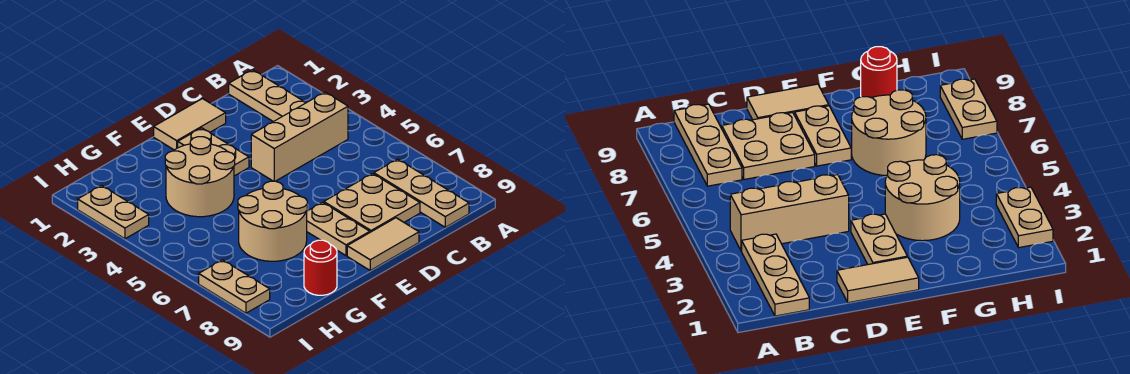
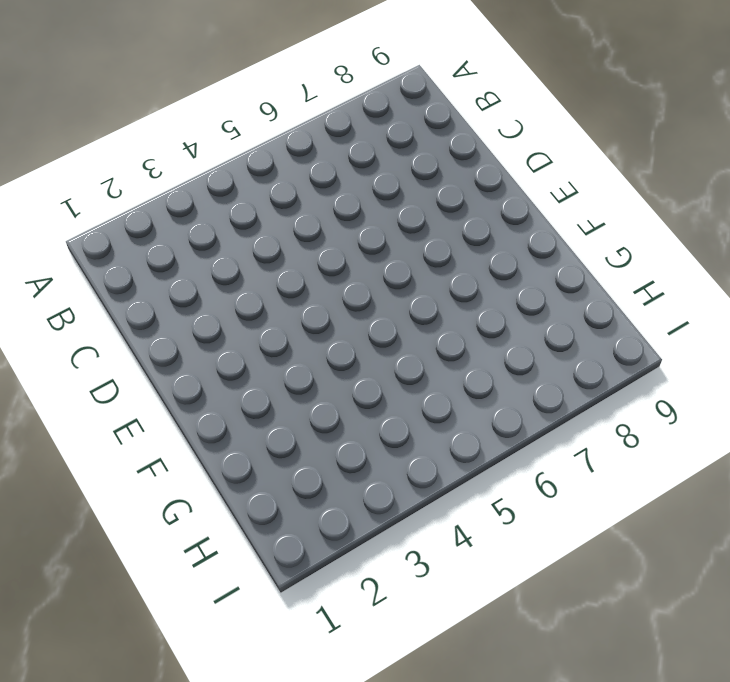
none -> tan 1x3 plate [229,70,306,122]
none -> tan 1x3 brick [251,92,348,181]
none -> tan 1x3 plate [374,159,469,227]

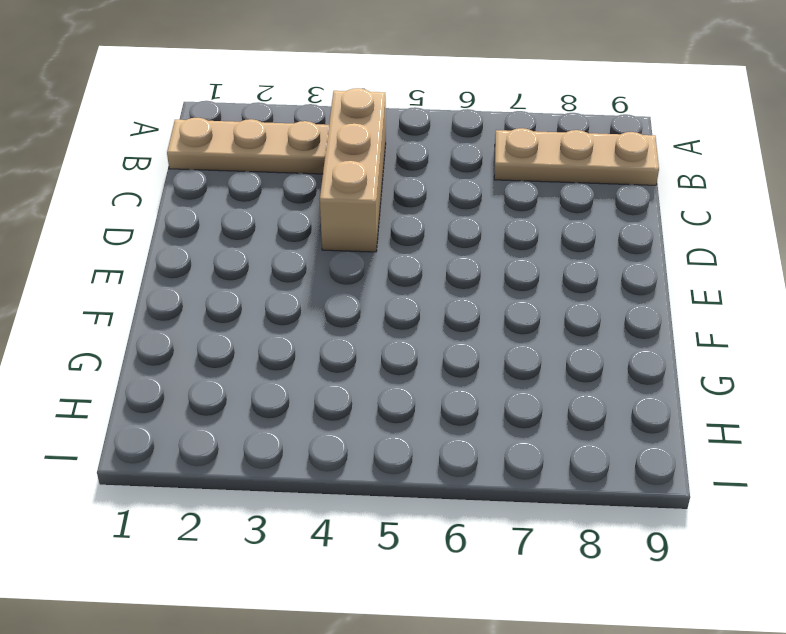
none -> tan 2x2 plate [324,174,420,232]
none -> tan 1x2 tile [154,99,226,150]
none -> tan 1x2 tile [347,218,419,270]

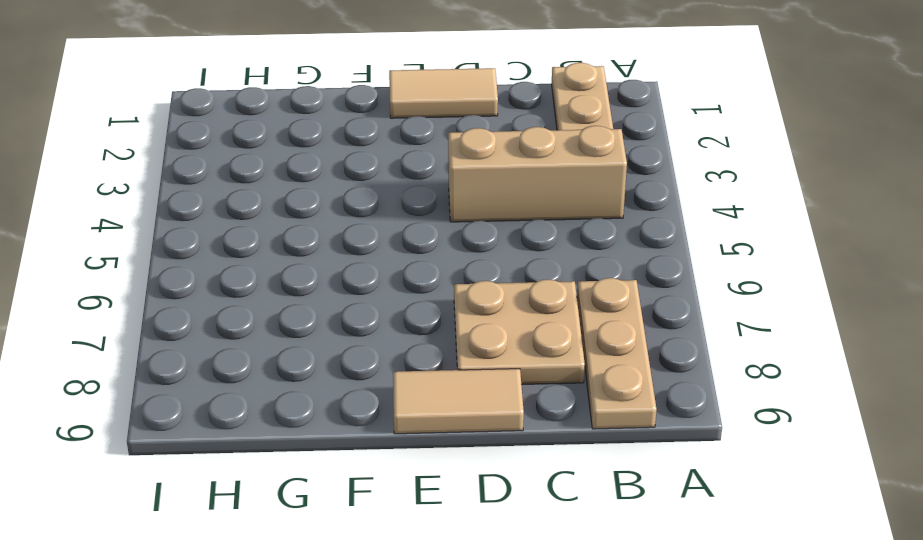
none -> tan 1x2 plate [178,128,249,176]
none -> tan 1x2 plate [307,202,370,256]
none -> tan 2x2 round brick [165,137,235,217]

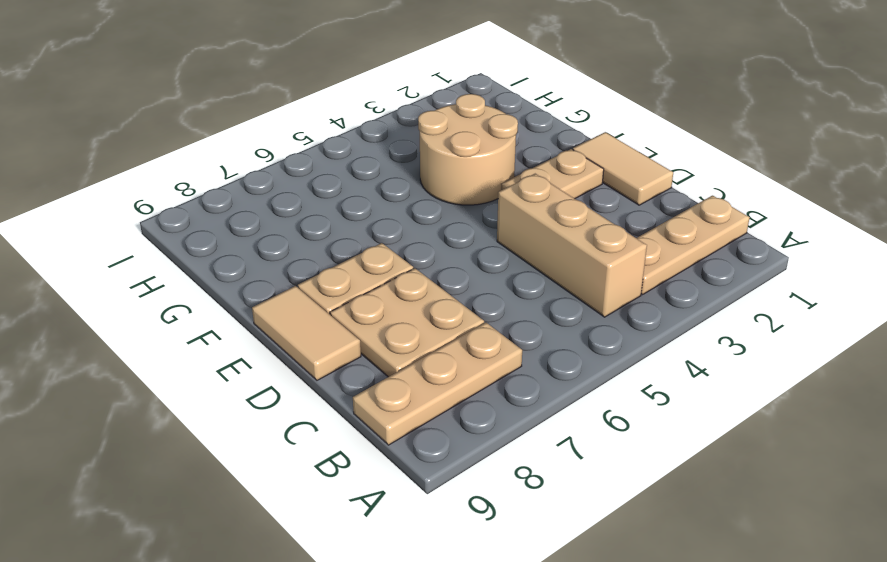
none -> tan 2x2 round brick [238,181,307,261]
none -> red 1x1 round brick [304,240,337,295]
none -> tan 1x2 plate [78,186,149,239]

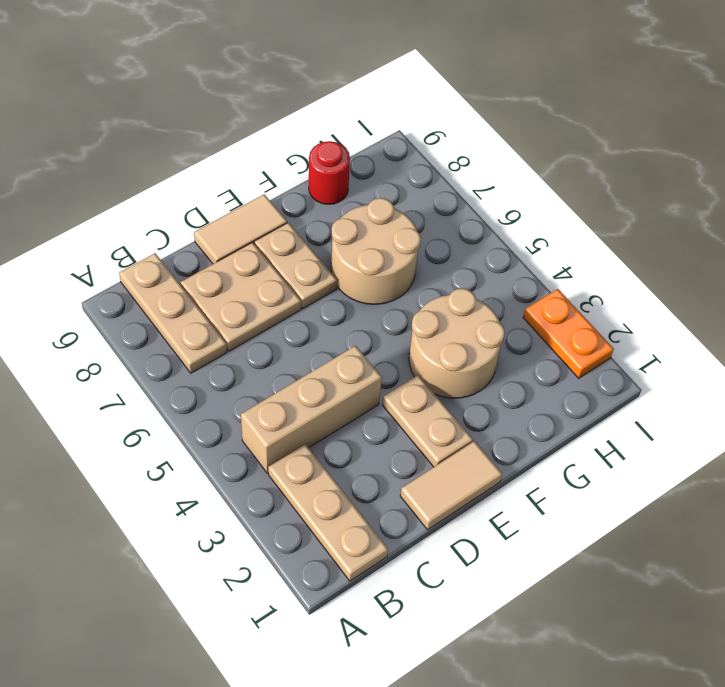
orange 1x2 plate [523,289,614,378] -> tan 1x2 plate [78,186,149,239]
none -> tan 1x2 plate [199,260,270,313]

